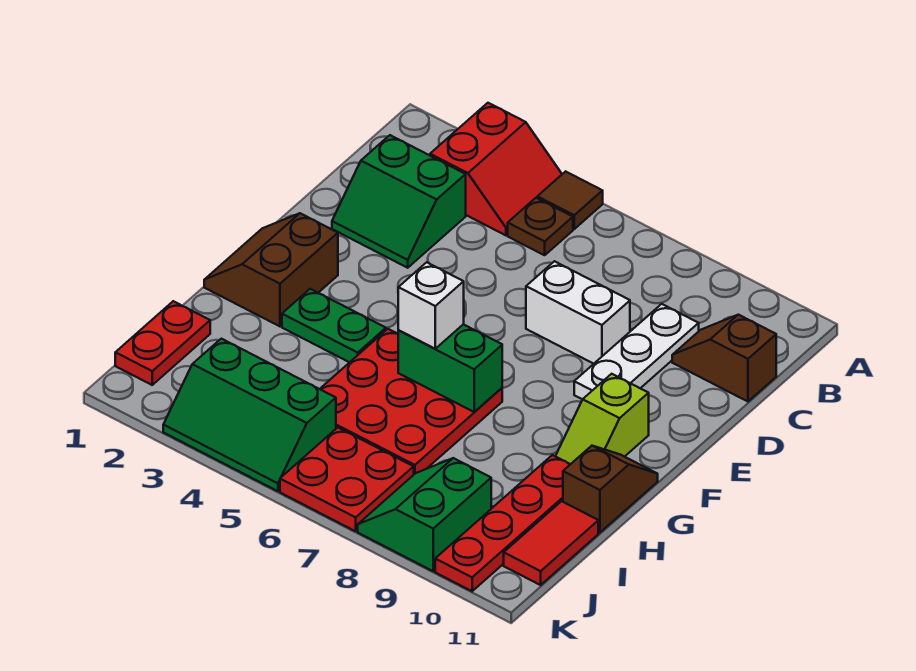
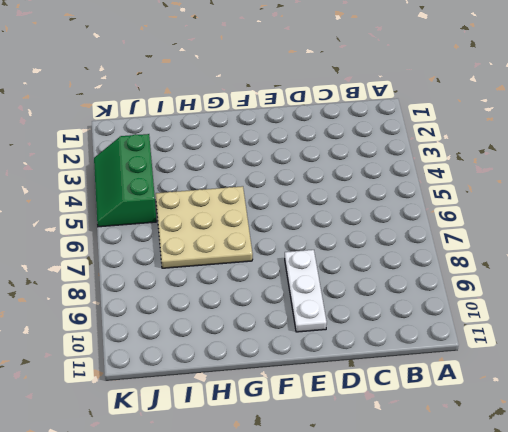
white 1x3 plate [285,250,327,332] -> white 1x3 plate turned to [574,304,699,399]
tan 3x3 plate [156,186,253,268] -> red 3x3 plate [320,329,502,474]
none -> red 2x2 slope [430,103,562,235]
none -> brown 1x1 tile [537,171,603,229]
none -> brown 1x1 plate [508,198,573,255]

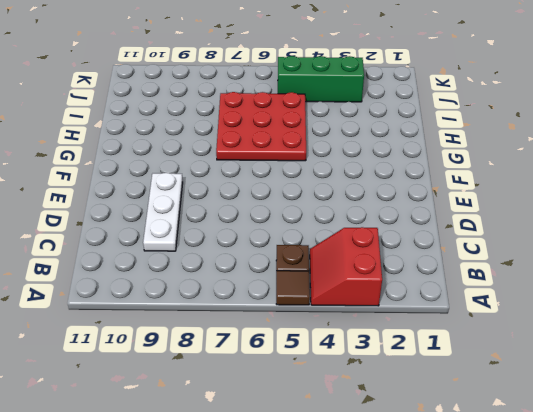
none -> green 2x2 slope [332,135,466,268]
none -> brown 1x2 slope [672,315,776,402]
none -> white 1x2 brick [526,261,630,364]

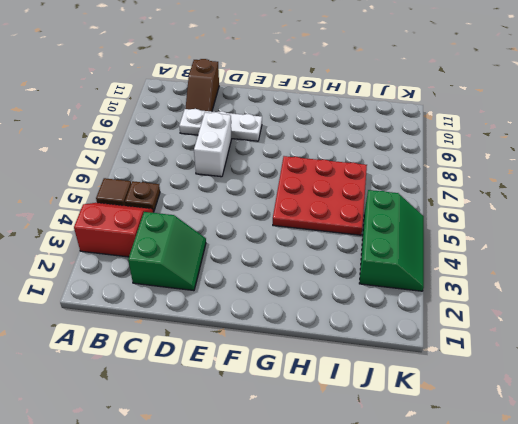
none -> brown 2x2 slope [204,213,338,326]
none -> lime 1x2 slope [555,374,649,464]
none -> green 1x2 plate [282,289,386,362]

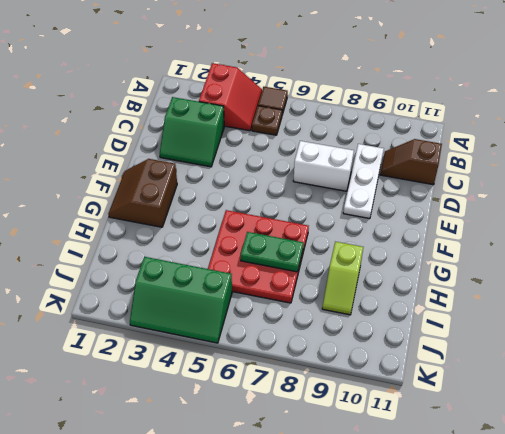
green 1x2 plate [241,232,304,272] -> green 1x2 plate moved to [282,289,386,362]
lime 1x2 slope [322,242,363,315] -> lime 1x2 slope moved to [555,374,649,464]
none -> brown 1x2 slope [563,446,658,533]
none -> red 1x4 plate [435,455,570,591]
none -> red 1x2 plate [115,301,210,385]

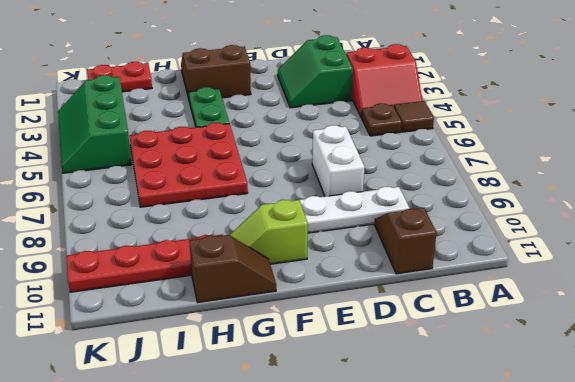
none -> red 1x2 tile [504,501,598,585]
none -> red 2x2 plate [280,428,414,531]
none -> green 2x2 slope [358,458,491,571]

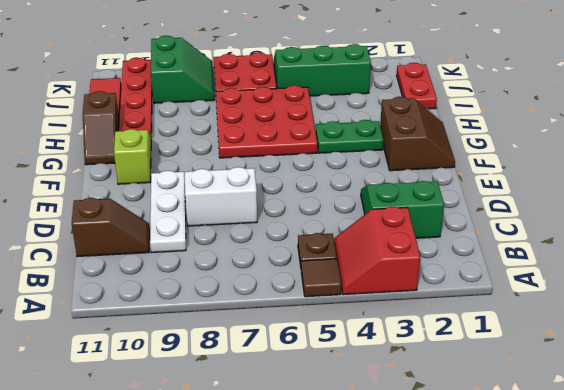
none -> green 1x2 brick [398,324,502,412]
none -> white 1x1 brick [398,262,464,349]

